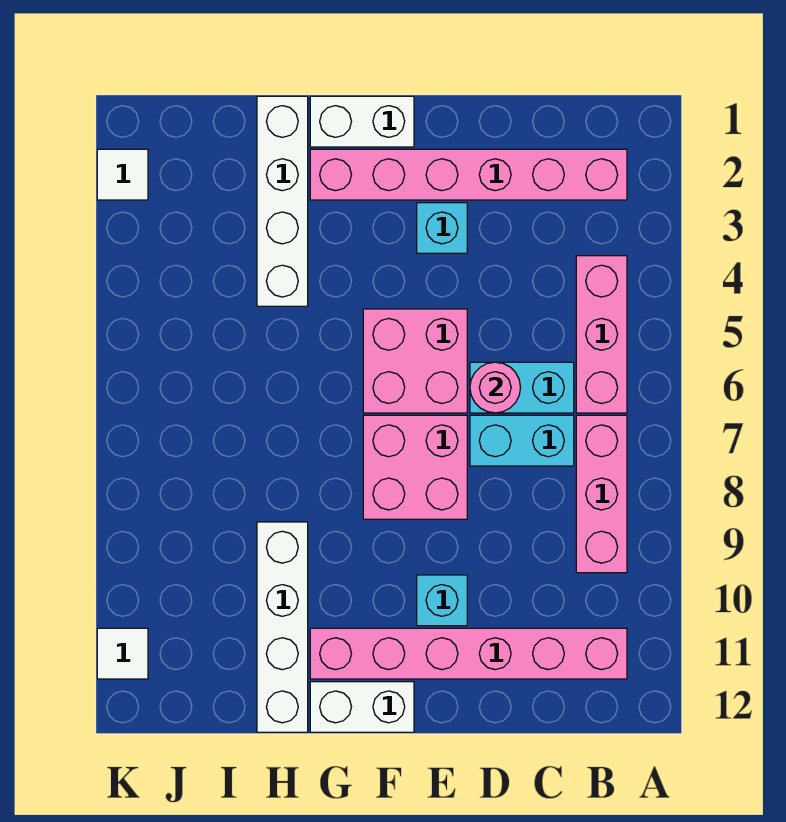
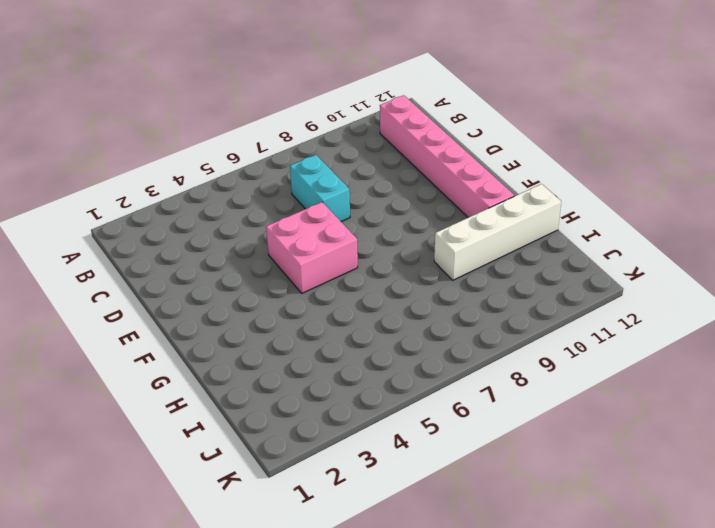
none -> pink 1x6 brick [310,149,627,200]
none -> pink 1x3 brick [576,256,627,413]
none -> pink 1x3 brick [576,415,627,573]

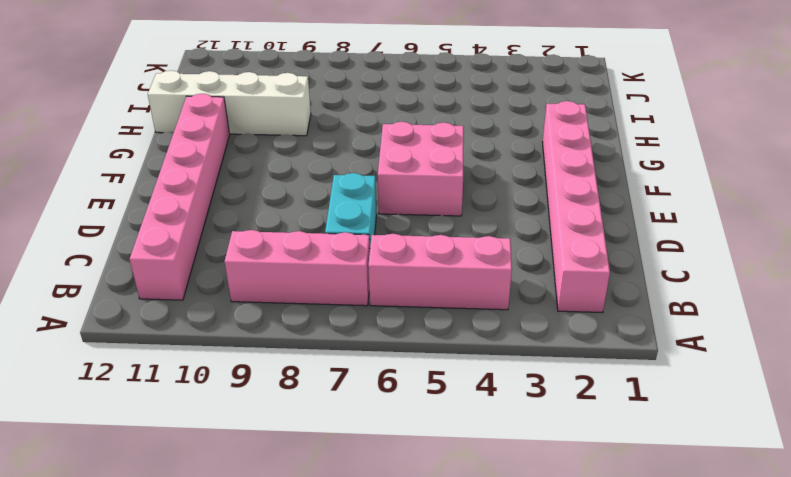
none -> cyan 1x2 brick [470,362,574,413]
none -> cyan 1x1 brick [417,203,467,253]
none -> pink 2x2 brick [363,415,467,519]

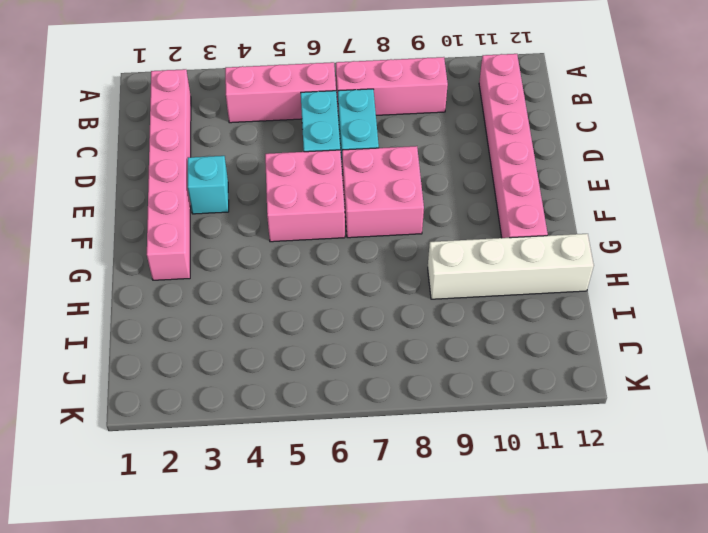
none -> cyan 1x1 brick [417,575,467,626]
none -> white 1x2 brick [310,96,414,147]
none -> white 1x2 brick [310,682,414,732]

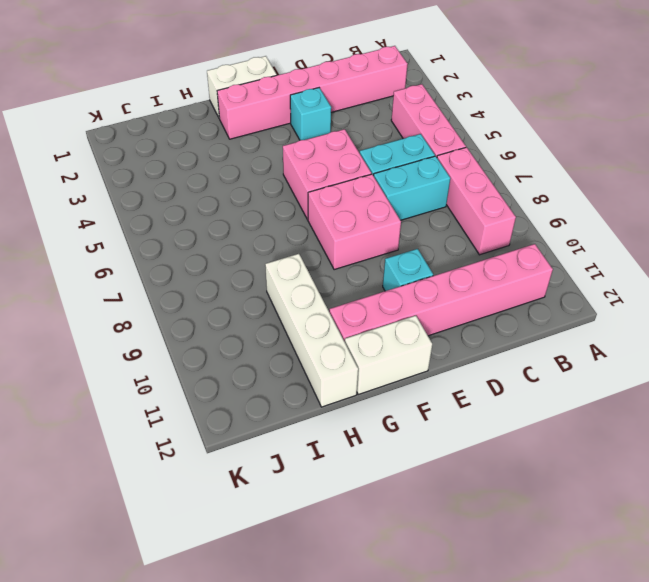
none -> white 1x4 brick [257,96,308,306]
none -> white 1x1 tile [97,149,148,200]
none -> white 1x1 tile [97,628,148,679]

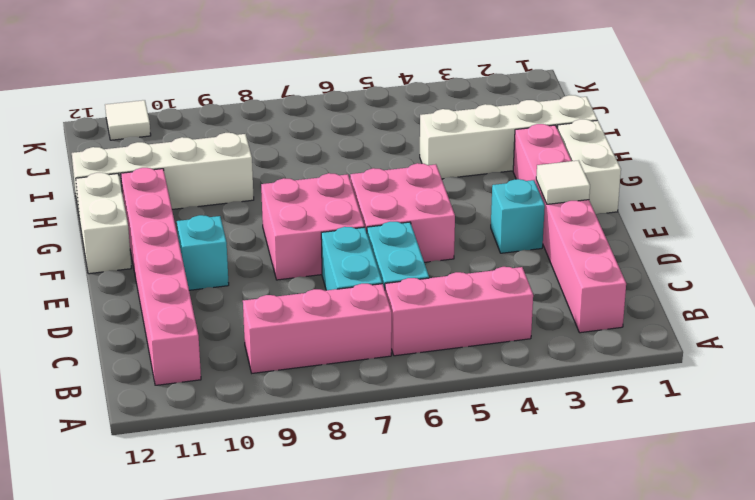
white 1x1 tile [536,160,590,204] -> white 1x1 tile moved to [97,149,148,200]
none -> pink 1x1 round brick [470,362,521,413]

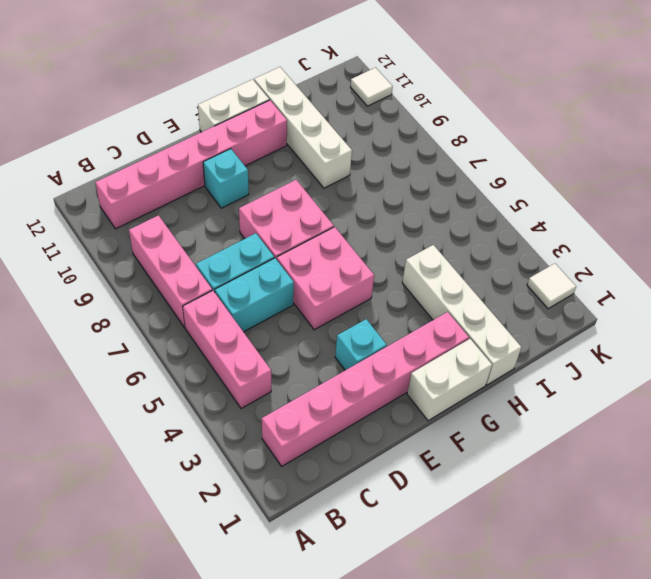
none -> pink 1x1 round brick [470,362,521,413]

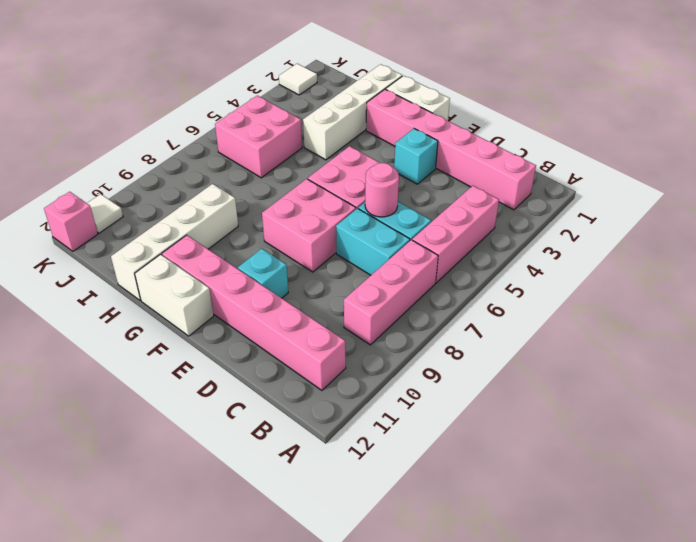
pink 2x2 brick [215,96,302,178] -> none
pink 1x1 brick [44,192,98,251] -> none

